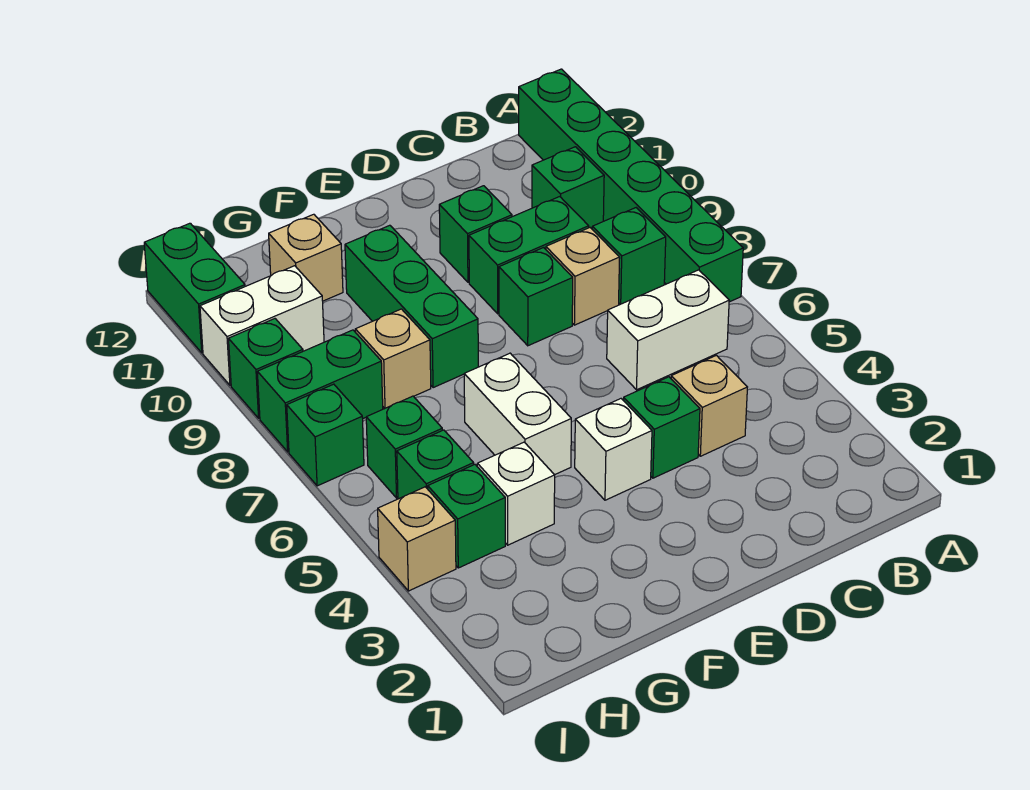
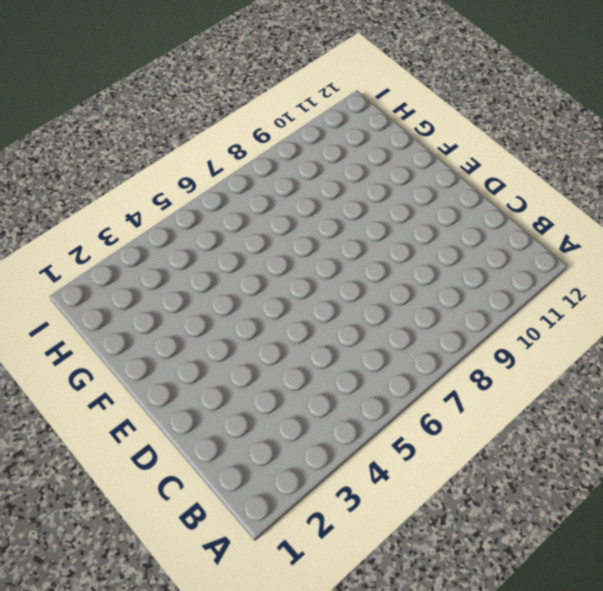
none -> green 1x6 brick [519,69,743,302]
none -> white 1x2 brick [607,270,729,390]
none -> green 1x1 brick [592,208,666,304]

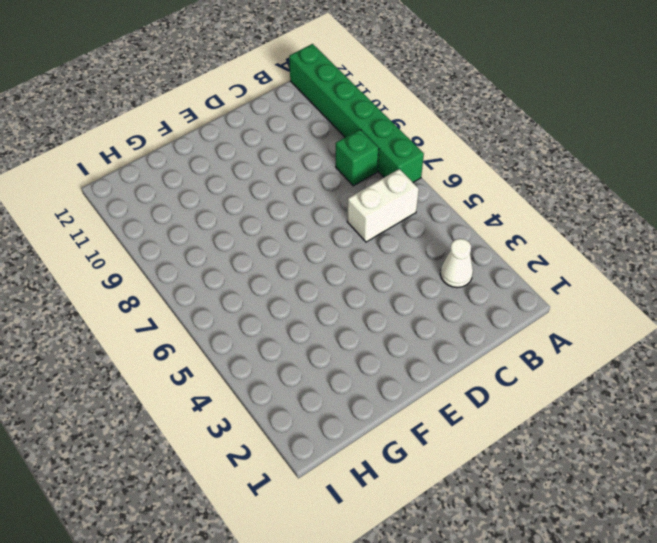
white 1x1 cone [440,239,473,288] -> none
none -> green 1x1 brick [532,147,604,229]
none -> tan 1x1 brick [671,355,747,456]
none -> tan 1x1 brick [546,228,620,325]

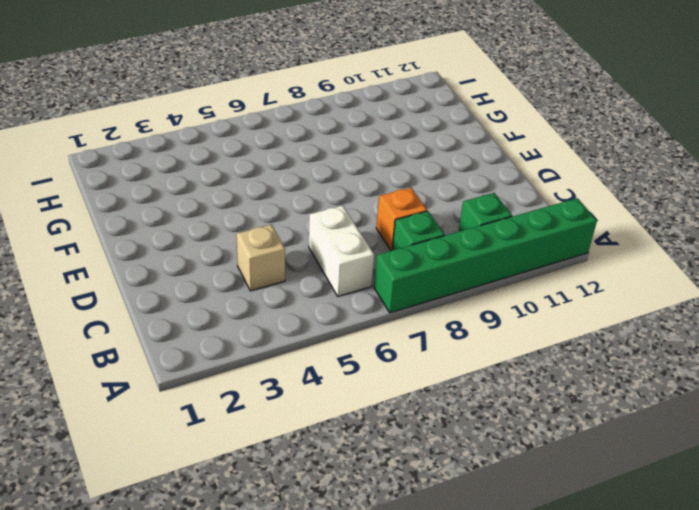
orange 1x1 brick [376,188,427,251] -> tan 1x1 brick [546,228,620,325]
none -> green 1x2 brick [469,197,589,314]
none -> green 1x1 brick [623,377,700,478]
none -> green 1x1 brick [499,248,573,346]

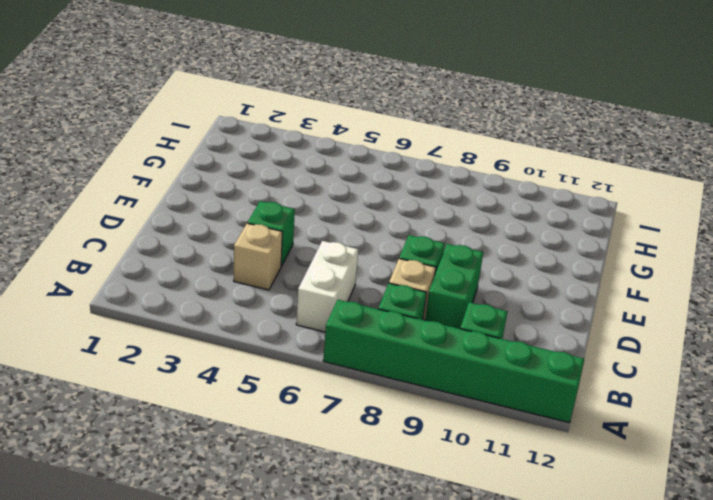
none -> green 1x1 brick [439,186,512,282]
none -> white 1x1 brick [575,399,652,500]
none -> white 1x2 brick [464,353,571,475]

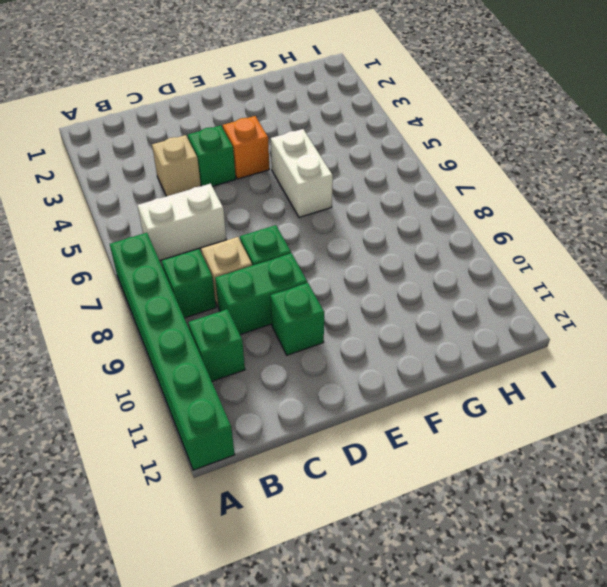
orange 1x1 brick [223,116,269,179] -> white 1x1 brick [575,399,652,500]
none -> green 1x3 brick [345,225,478,388]
none -> white 1x1 brick [477,442,555,545]
none -> tan 1x1 brick [355,309,431,408]

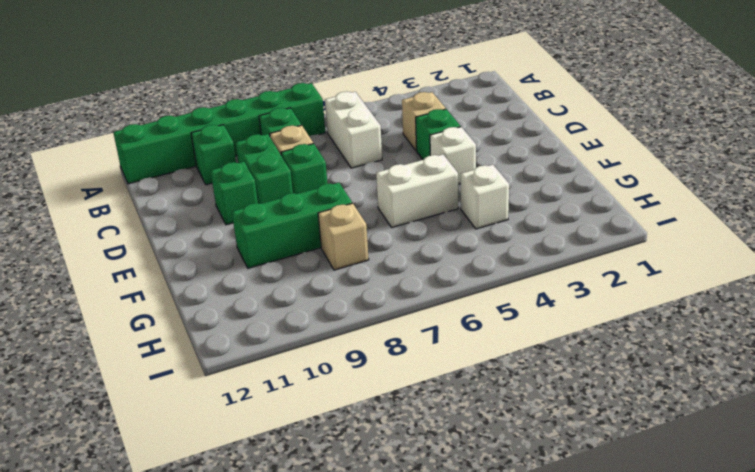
none -> tan 1x1 brick [269,214,343,301]
none -> green 1x1 brick [428,465,505,568]
none -> green 1x1 brick [397,430,474,499]

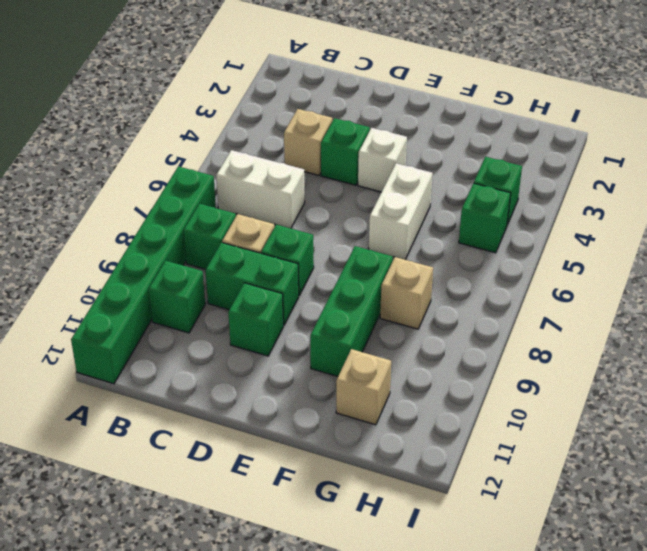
none -> white 1x1 brick [477,442,555,545]
none -> green 1x1 brick [366,396,442,498]
none -> green 1x2 brick [257,330,383,452]

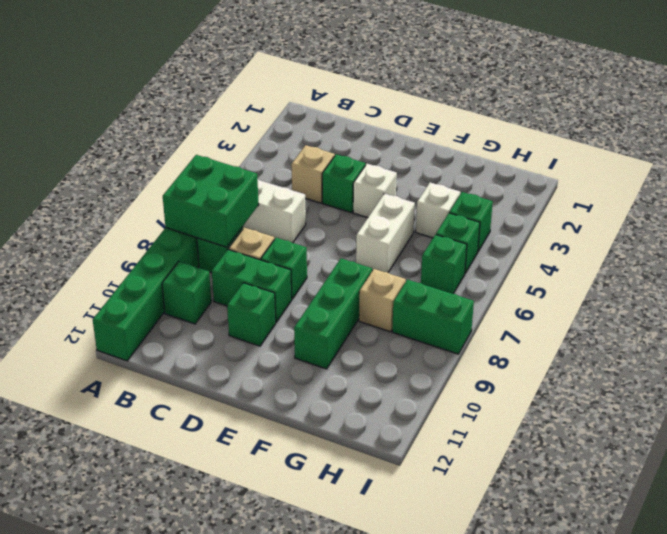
green 2x2 brick [163,155,259,247] -> none
none -> tan 1x1 brick [269,214,343,301]
none -> white 1x2 brick [200,266,324,385]
none -> tan 1x1 brick [378,487,456,591]

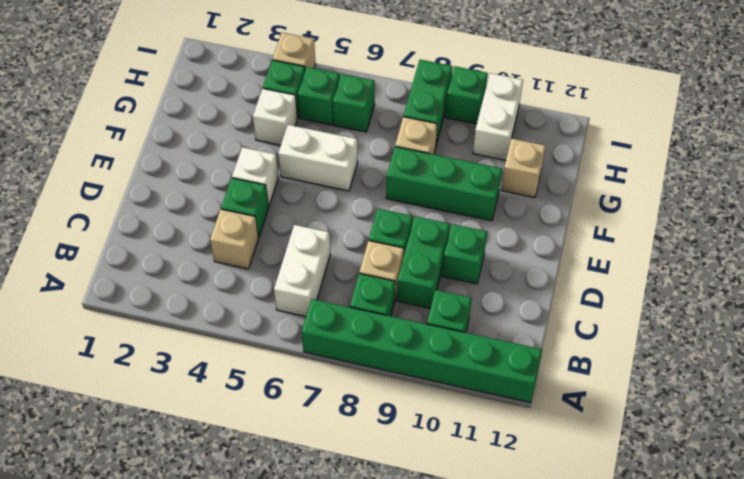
none -> green 1x1 brick [287,384,364,486]
none -> green 1x2 brick [144,223,245,353]

